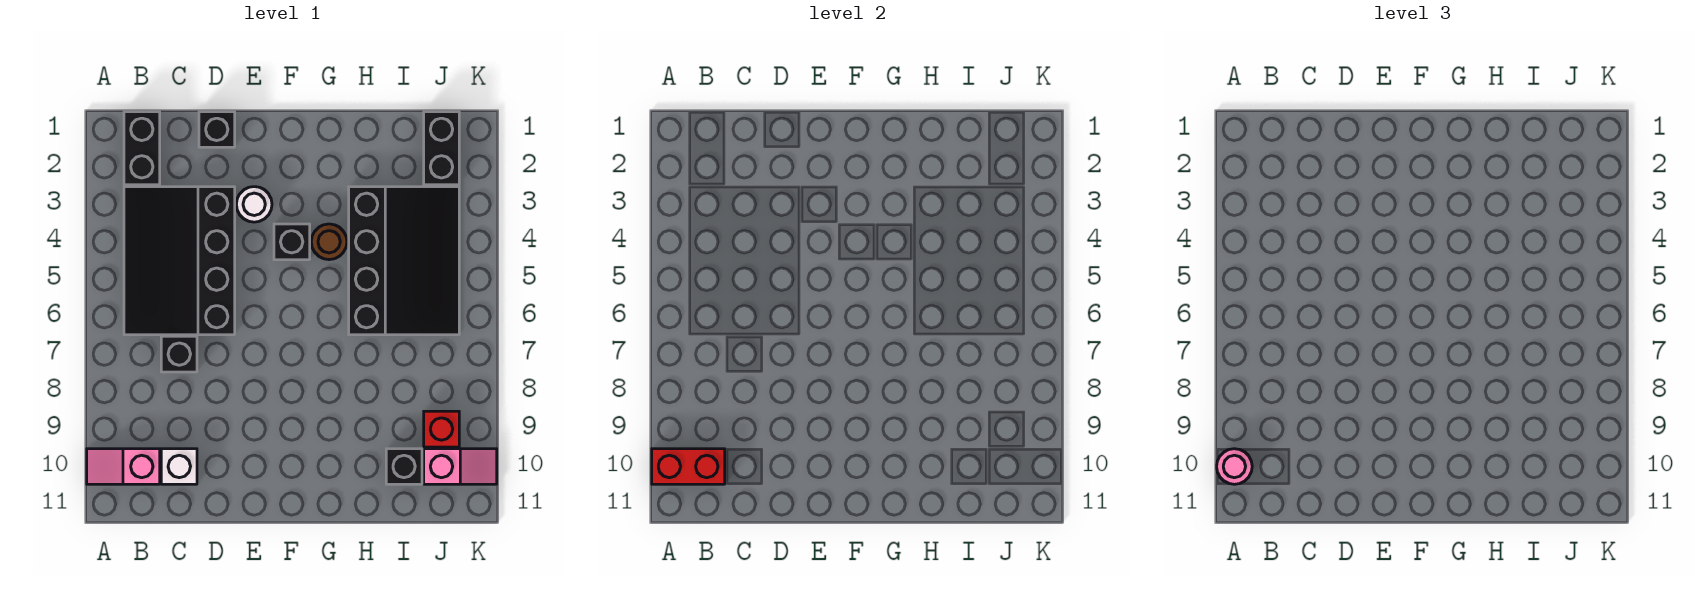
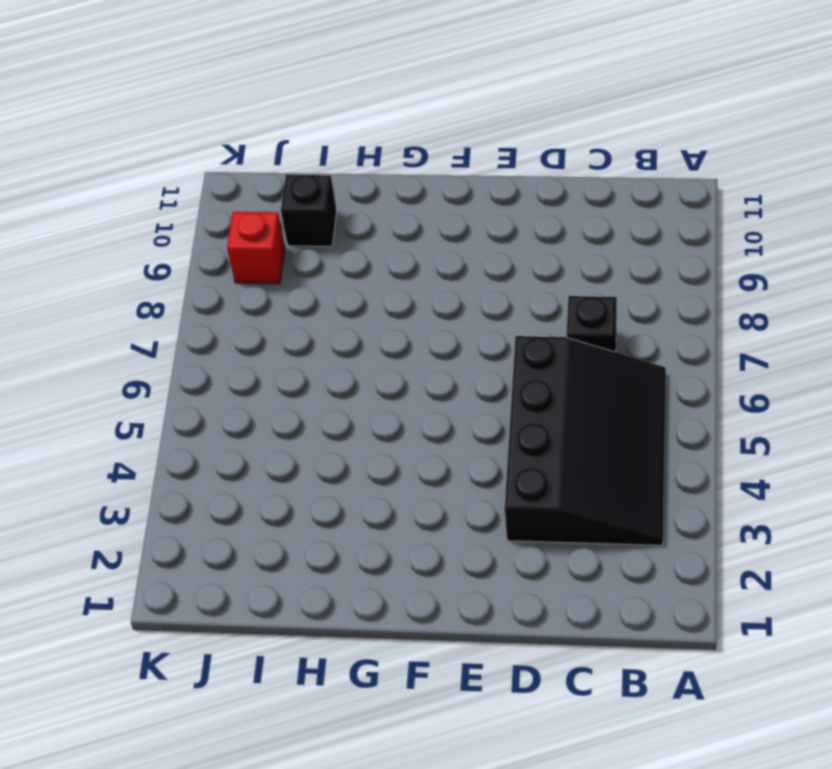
none -> pink 1x2 slope [87,449,160,484]
none -> black 1x2 brick [124,112,160,185]
none -> white 1x1 brick [161,449,197,484]

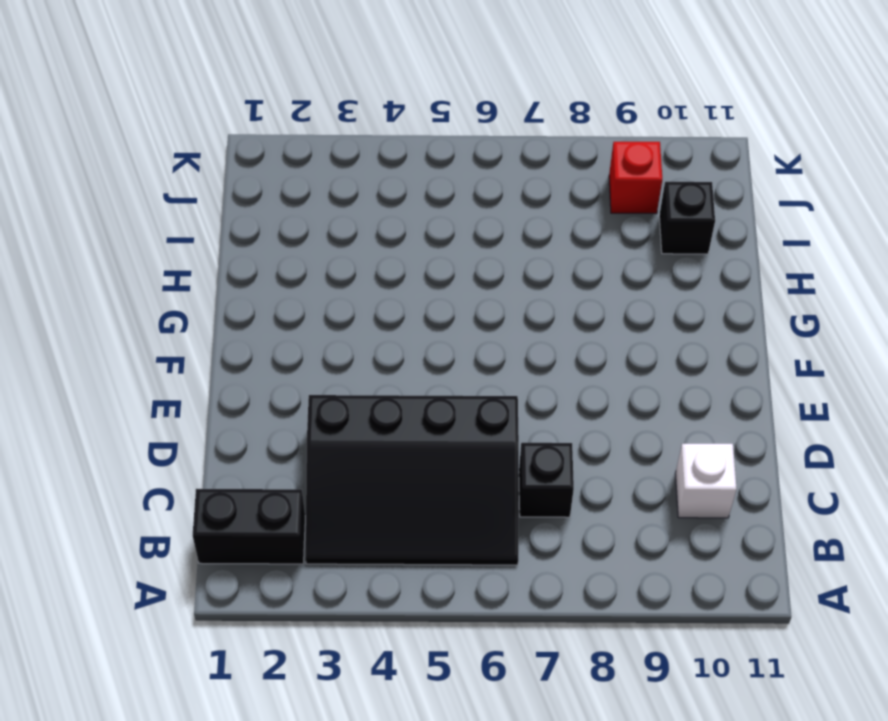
none -> pink 1x2 slope [87,449,160,484]
none -> black 1x1 brick [199,112,235,147]
none -> white 1x1 round brick [236,187,272,222]

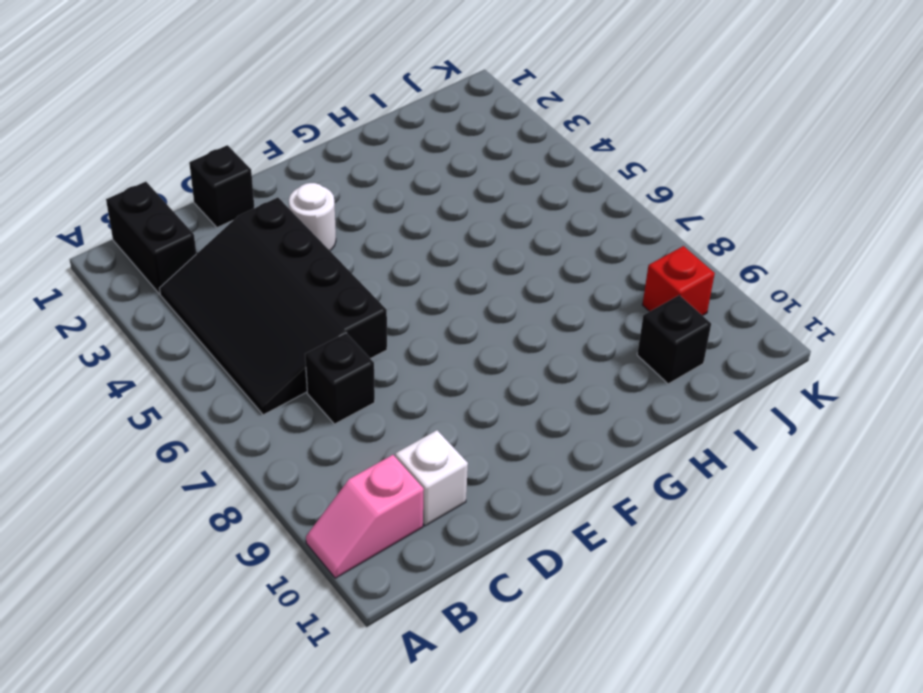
none -> black 1x1 brick [274,224,310,260]
none -> brown 1x1 round brick [311,224,347,260]
none -> black 3x4 slope [349,187,459,335]

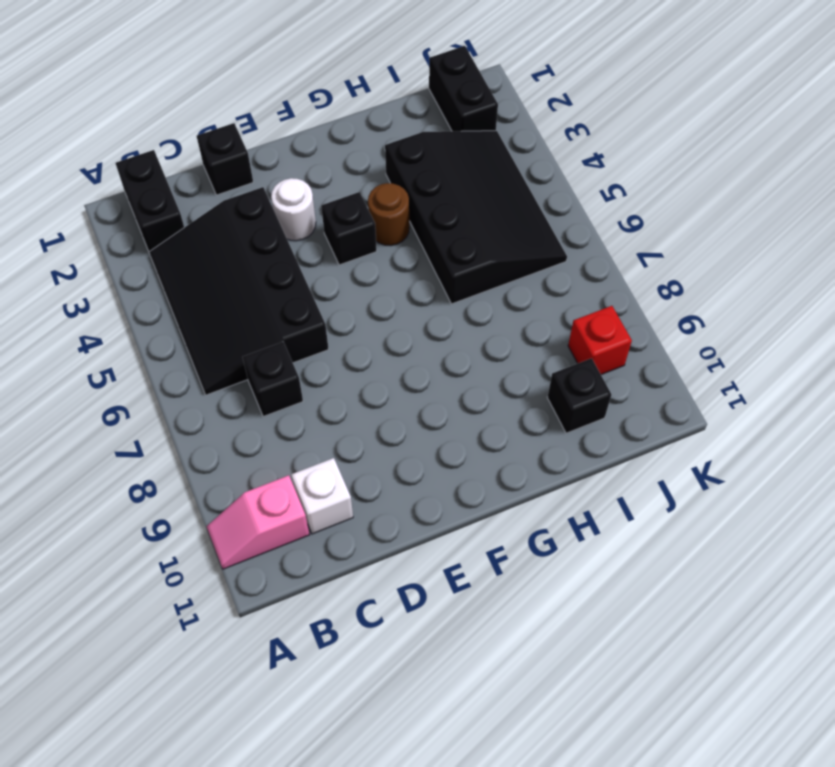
none -> pink 1x2 slope [424,449,497,484]
none -> red 1x2 brick [652,449,725,484]
none -> pink 1x1 round brick [1217,449,1252,484]

